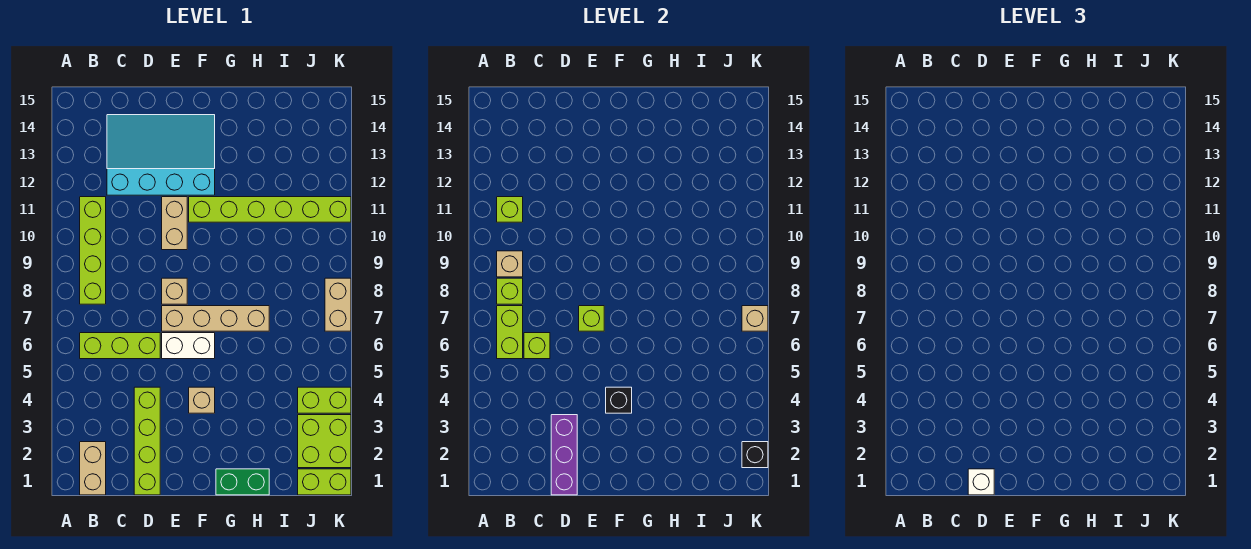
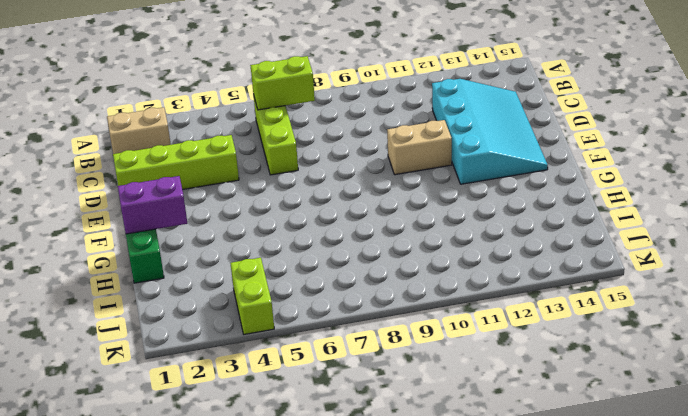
purple 1x2 brick [118,176,187,234] -> none
none -> lime 1x4 brick [80,197,106,304]
none -> white 1x2 brick [162,333,215,359]
none -> tan 1x4 brick [162,306,269,331]

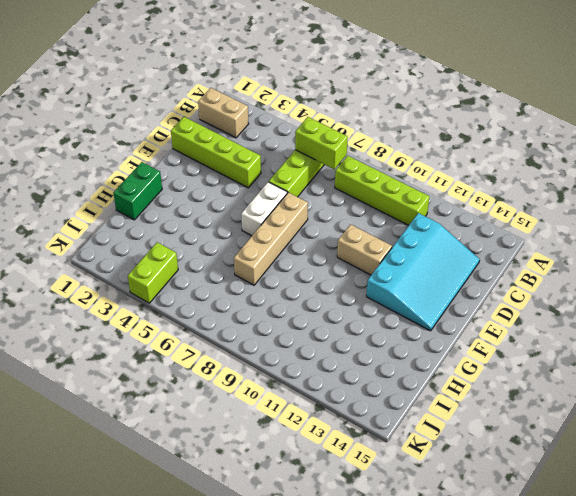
none -> tan 1x1 brick [162,278,187,304]
none -> tan 1x1 brick [189,387,215,413]
none -> lime 1x6 brick [189,197,351,222]

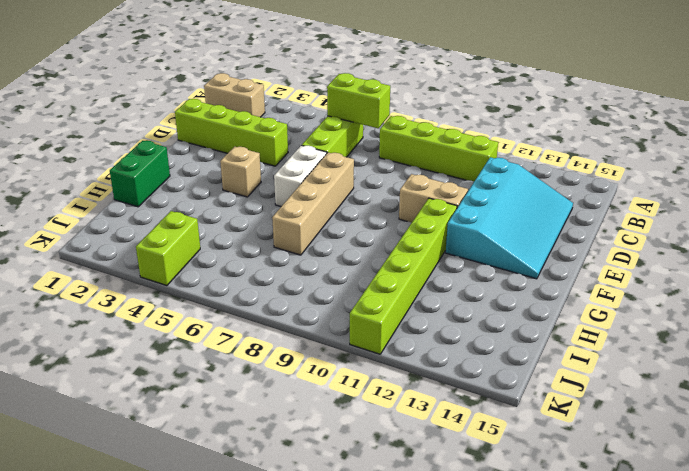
none -> tan 1x1 brick [162,278,187,304]
none -> lime 1x2 brick [298,469,351,495]
none -> lime 2x2 brick [298,415,351,468]

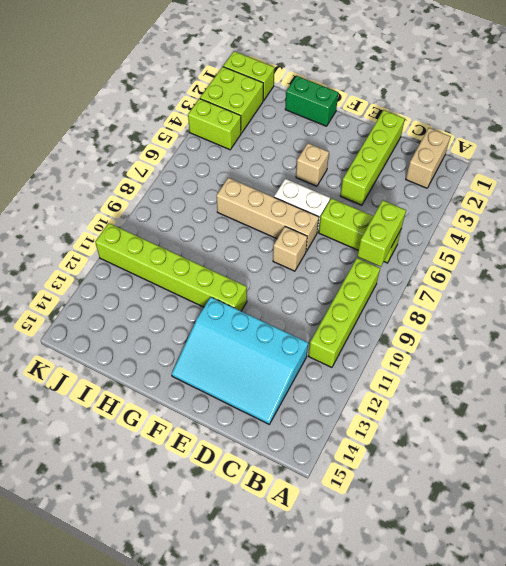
none -> tan 1x2 brick [162,197,187,250]
none -> tan 1x2 brick [325,278,351,331]
none -> lime 1x1 brick [497,278,523,304]

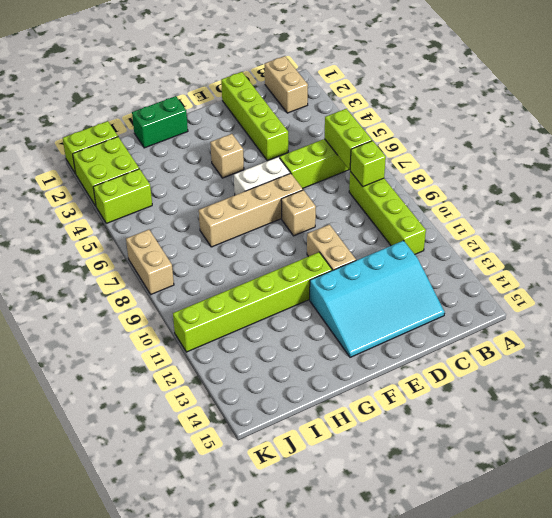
none -> tan 1x1 brick [497,251,523,277]
none -> lime 1x1 brick [497,197,523,222]
none -> lime 1x1 brick [524,333,550,359]

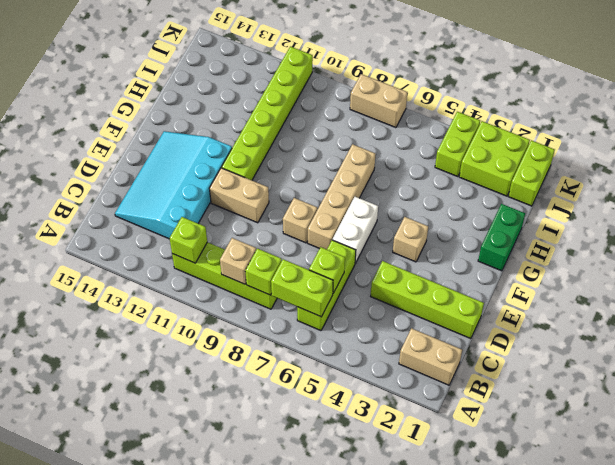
none -> purple 1x3 brick [551,415,577,495]
none -> lime 1x1 brick [579,306,604,331]
none -> black 1x1 brick [606,387,632,413]

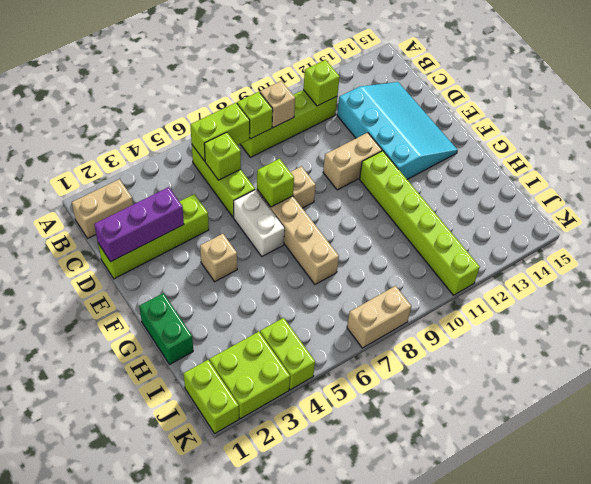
none -> black 1x1 brick [606,387,632,413]
none -> black 1x1 brick [742,442,768,468]
none -> tan 1x1 brick [742,306,768,331]

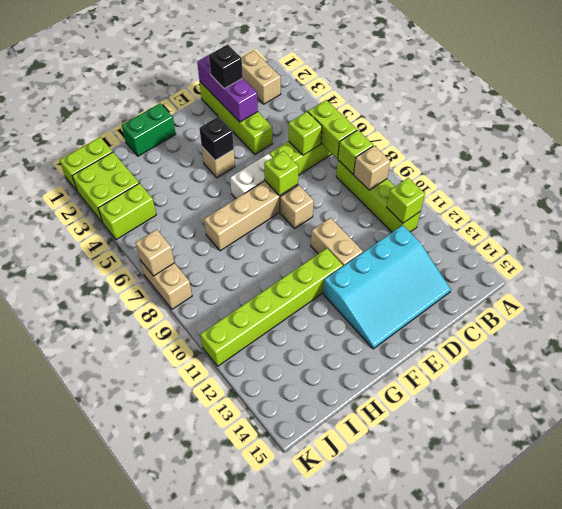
black 1x1 brick [209,45,243,88] -> black 1x1 brick moved to [742,442,768,468]
none -> white 1x1 brick [968,469,994,495]

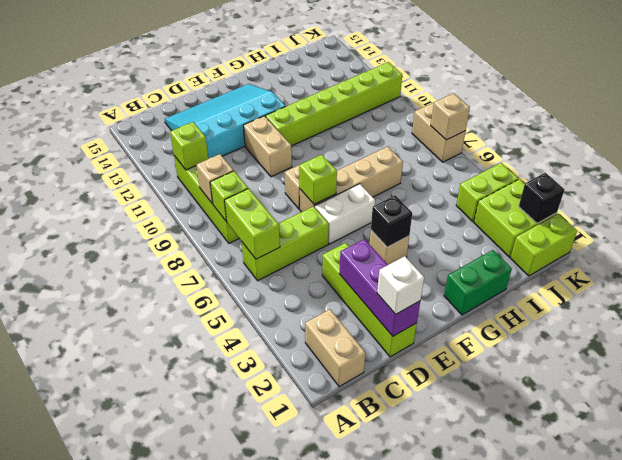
none -> lime 1x1 brick [524,333,550,359]

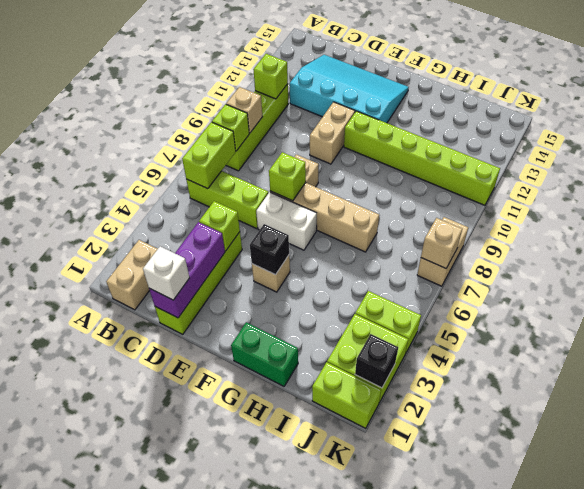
lime 1x1 brick [199,201,240,251] -> lime 1x1 brick moved to [524,333,550,359]

